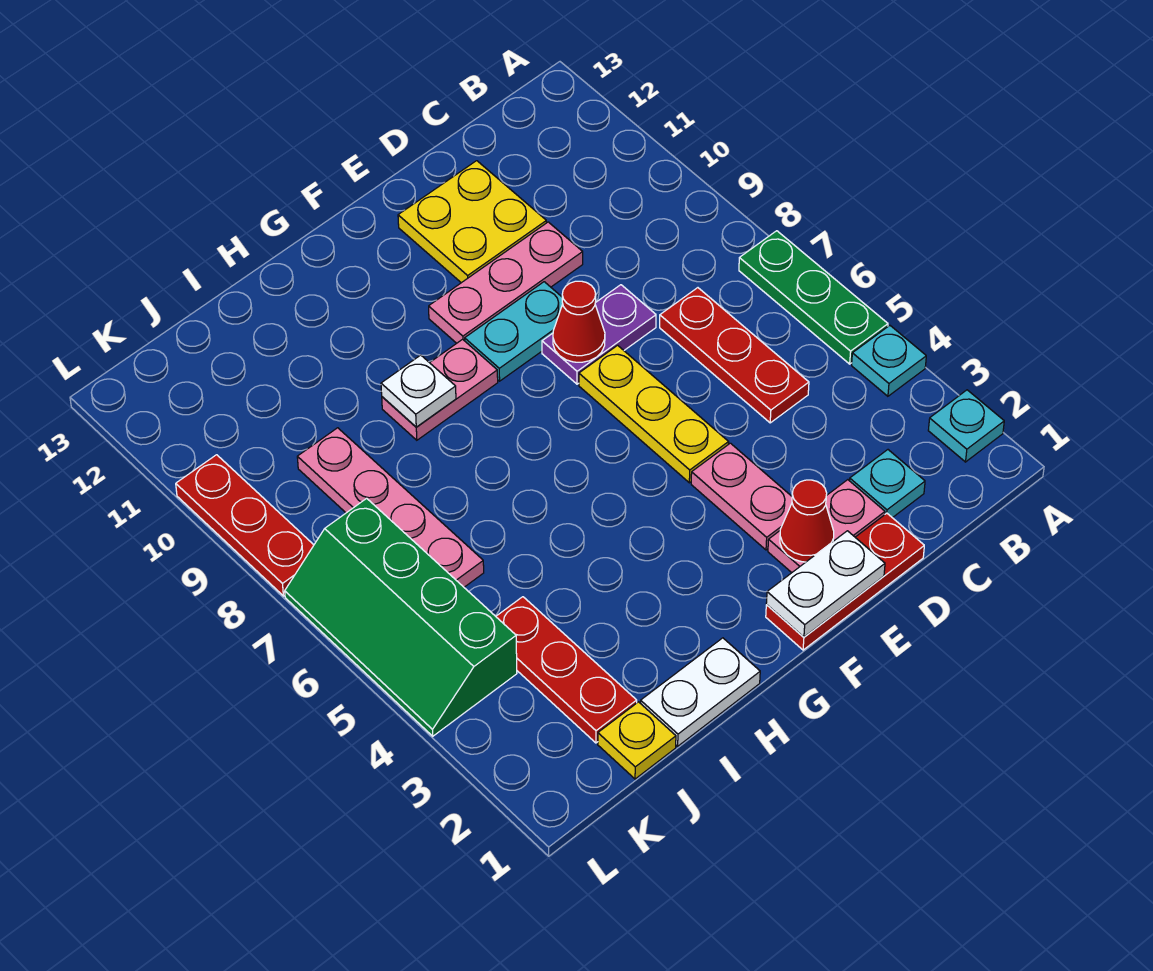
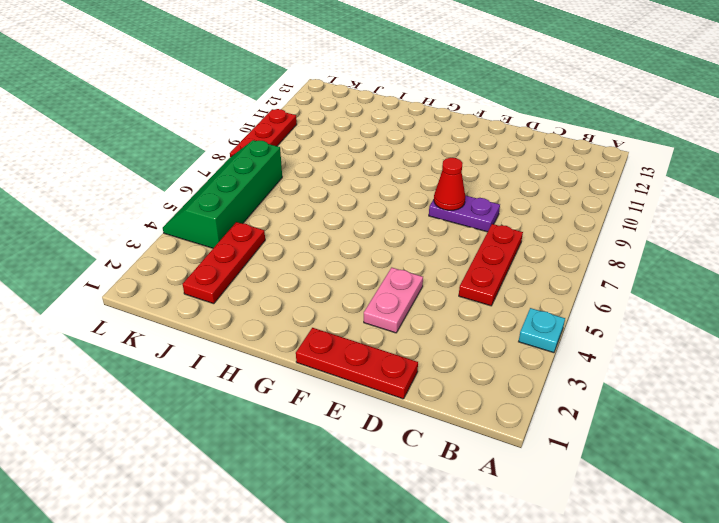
none -> cyan 1x1 plate [928,390,1004,462]
none -> green 1x3 plate [739,231,888,364]
none -> cyan 1x1 plate [850,450,925,518]

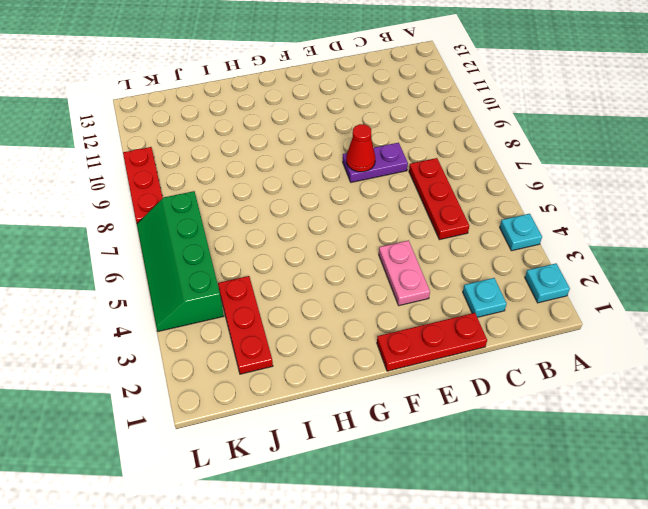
none -> green 1x3 plate [739,231,888,364]
none -> pink 1x2 plate [768,480,885,573]
none -> pink 1x3 plate [429,222,583,343]

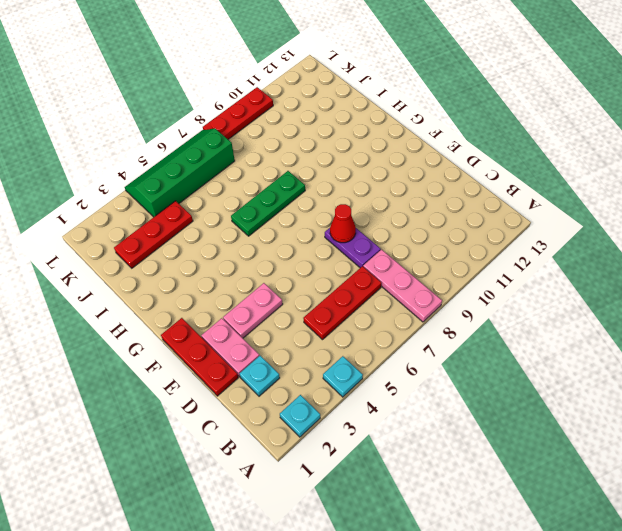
pink 1x3 plate [363,250,442,322] -> pink 1x3 plate moved to [429,222,583,343]
green 1x3 plate [231,171,305,236] -> green 1x3 plate moved to [739,231,888,364]
none -> yellow 2x2 plate [398,161,546,283]
none -> yellow 1x3 plate [579,345,729,483]
none -> cyan 1x2 plate [465,282,563,381]

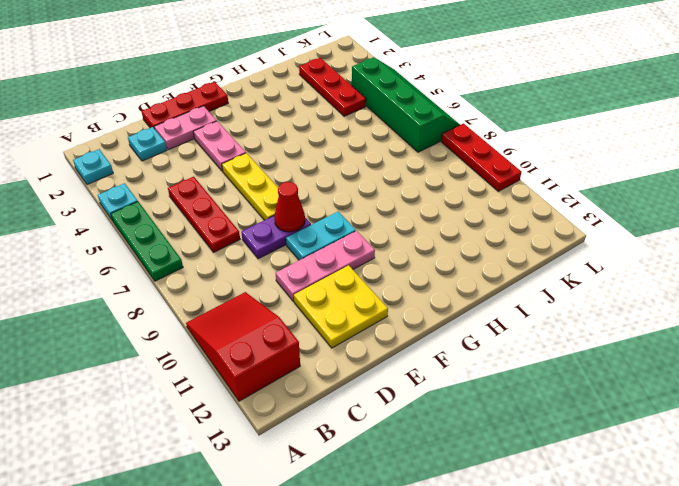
red 2x3 slope [186,292,300,401] -> none
none -> pink 1x2 plate [382,339,498,440]
none -> white 1x2 plate [641,638,760,746]
none -> yellow 1x1 plate [598,702,676,779]

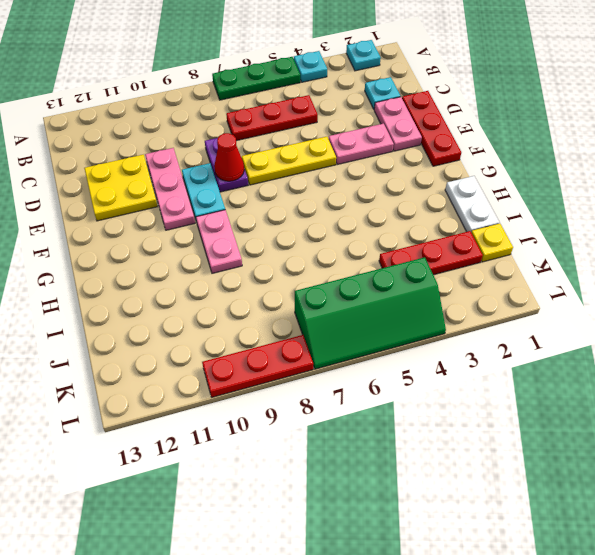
none -> pink 1x4 plate [297,428,484,587]
none -> white 1x2 plate [766,531,885,637]
none -> red 1x1 cone [780,480,834,562]

